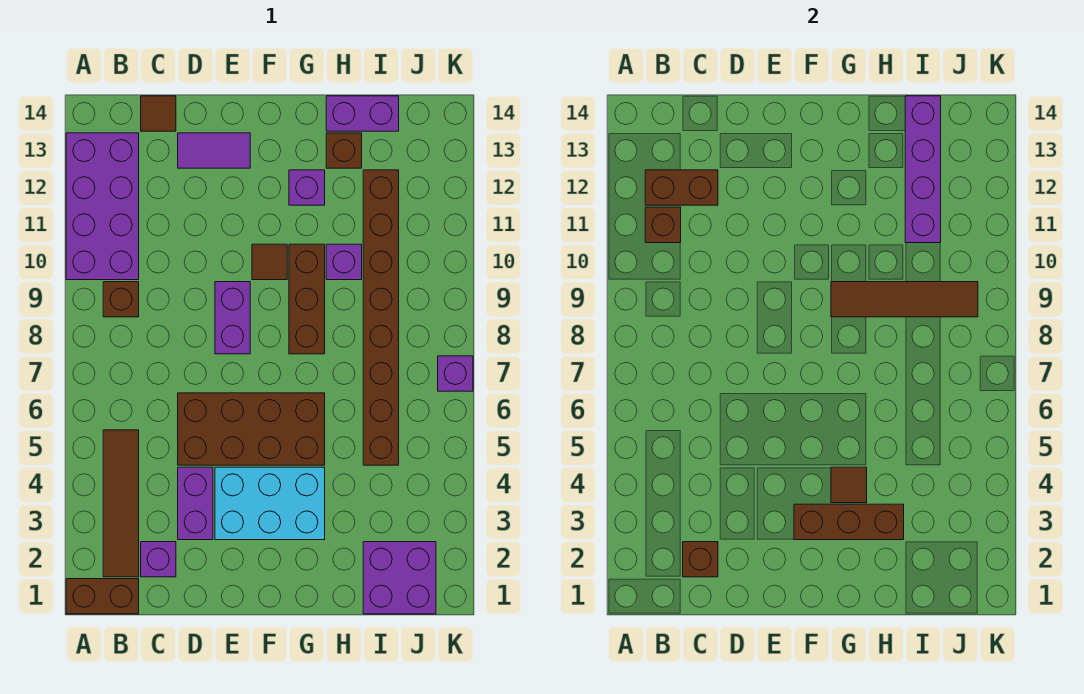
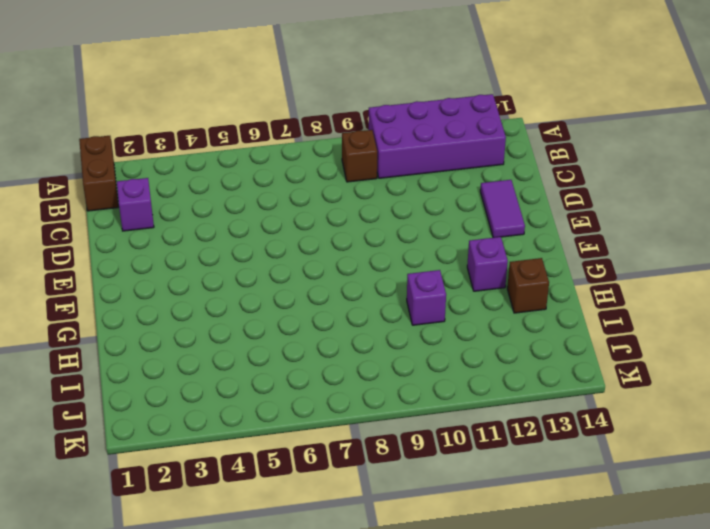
none -> brown 1x4 tile [103,430,139,577]
none -> brown 1x1 tile [141,96,176,131]
none -> purple 1x2 brick [178,467,213,540]

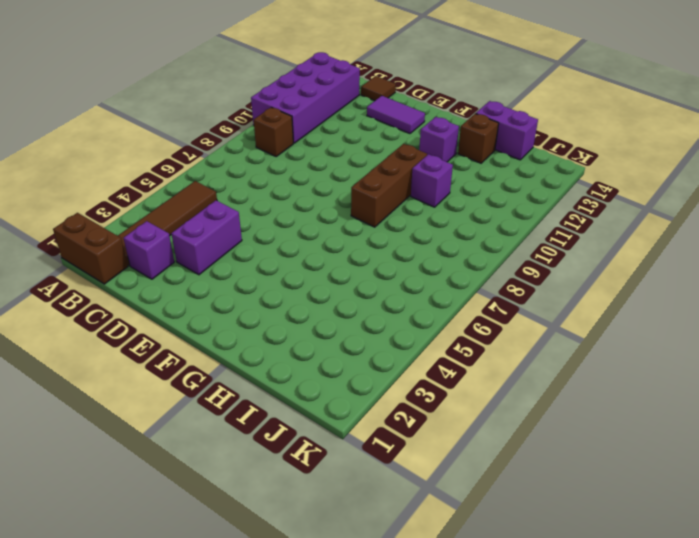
none -> brown 2x4 brick [178,393,325,465]
none -> cyan 2x3 brick [215,467,325,540]
none -> purple 1x2 brick [215,282,250,354]

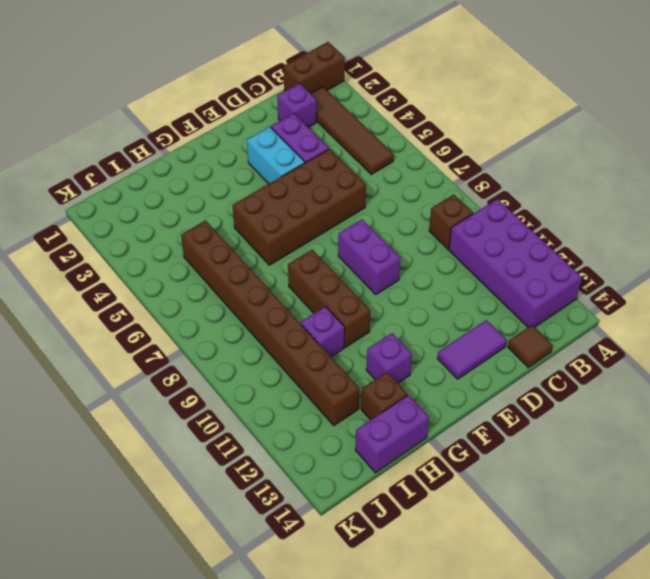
cyan 1x2 brick [247,127,305,184] -> cyan 2x3 brick [215,467,325,540]
none -> brown 1x1 tile [252,244,287,280]
none -> purple 2x2 brick [363,542,436,614]
none -> purple 1x1 brick [438,356,473,391]

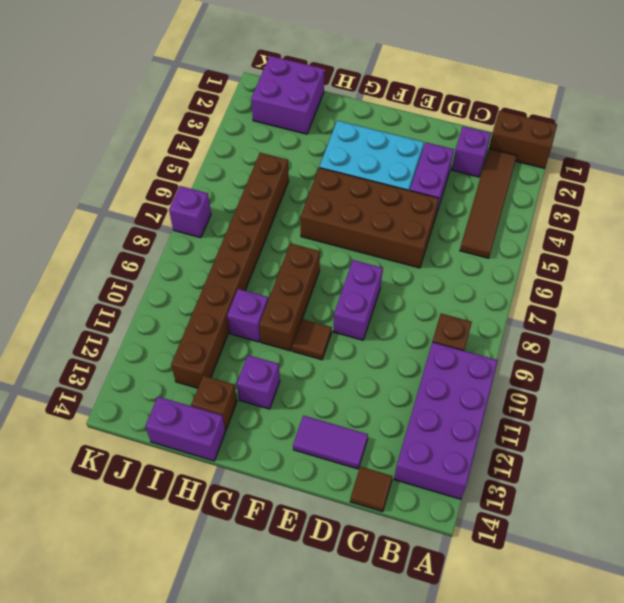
none -> brown 1x1 brick [645,207,681,243]
none -> brown 1x2 brick [645,170,718,205]
none -> brown 1x1 brick [683,542,718,577]

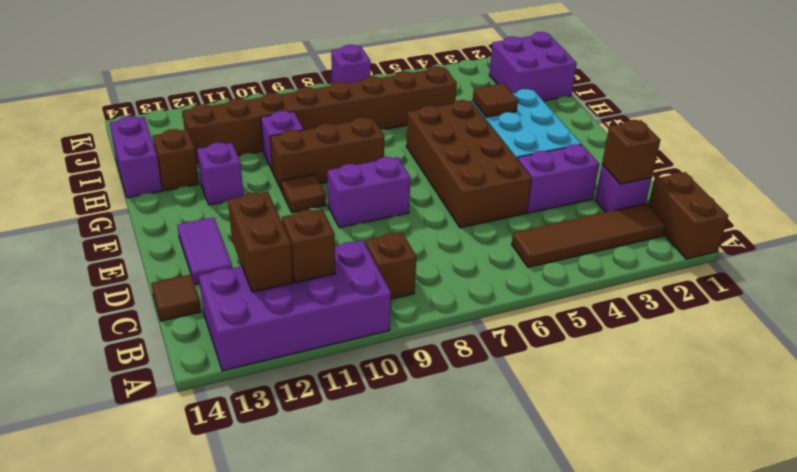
none -> brown 1x3 brick [794,504,904,540]
none -> brown 1x4 tile [831,282,978,317]
none -> purple 1x4 brick [905,96,941,243]

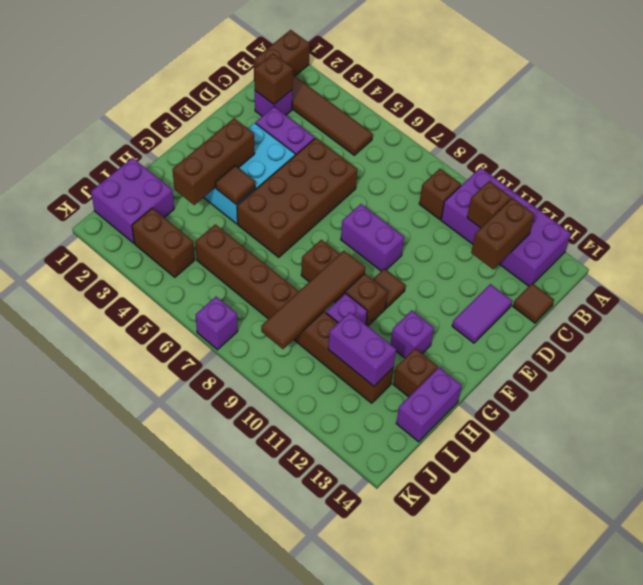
purple 1x2 brick [328,312,396,386] -> purple 1x4 brick [905,96,941,243]
brown 1x2 brick [132,208,195,277] -> none

